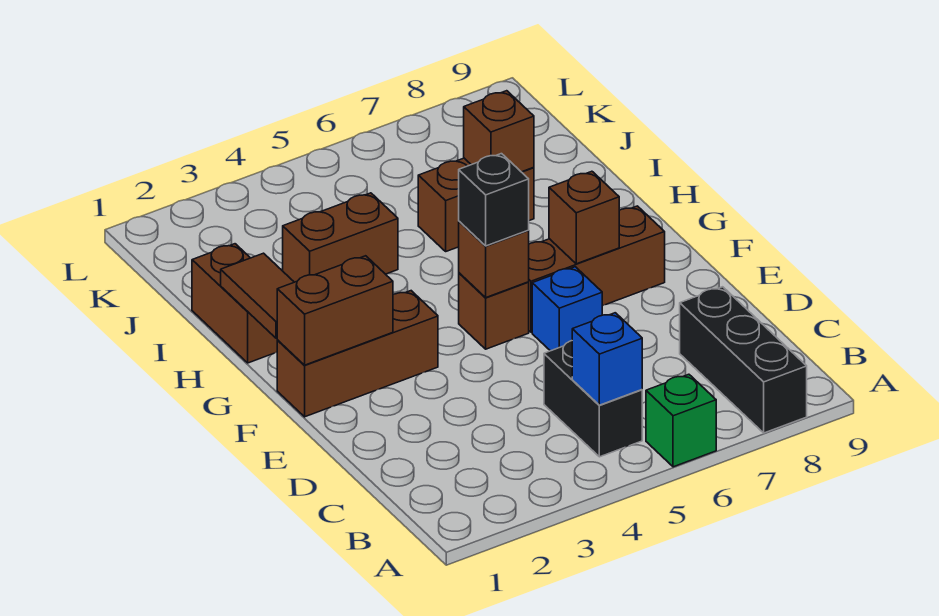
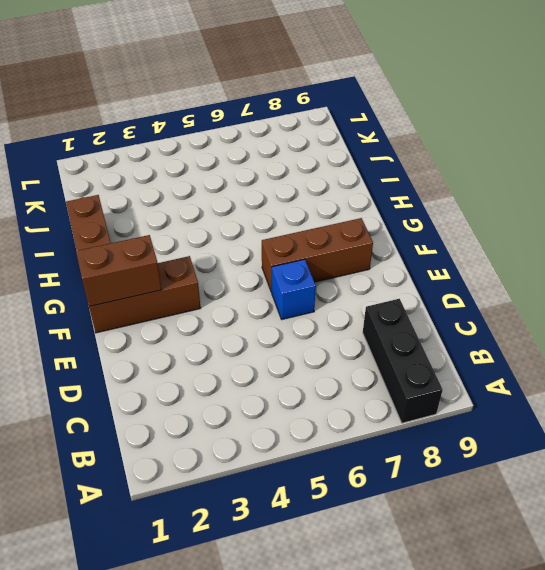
none -> green 1x1 brick [646,374,716,467]
none -> black 1x2 brick [544,341,642,457]
none -> brown 1x1 brick [459,273,529,349]

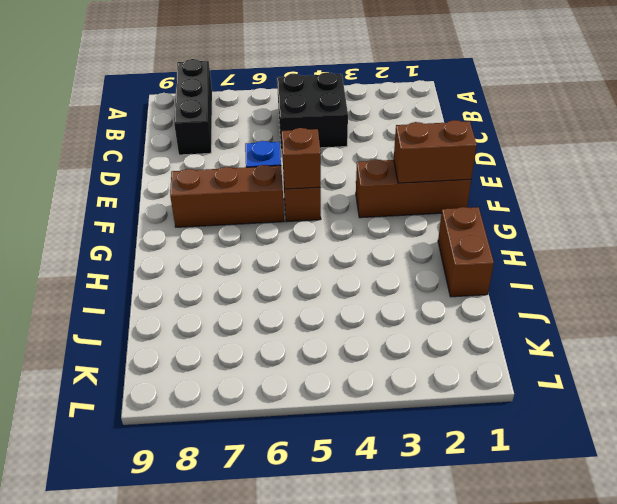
black 2x2 brick [277,72,348,150] -> black 1x2 brick [544,341,642,457]
none -> green 1x1 brick [646,374,716,467]
none -> brown 1x2 brick [283,193,398,282]
none -> brown 1x2 brick [418,158,534,251]

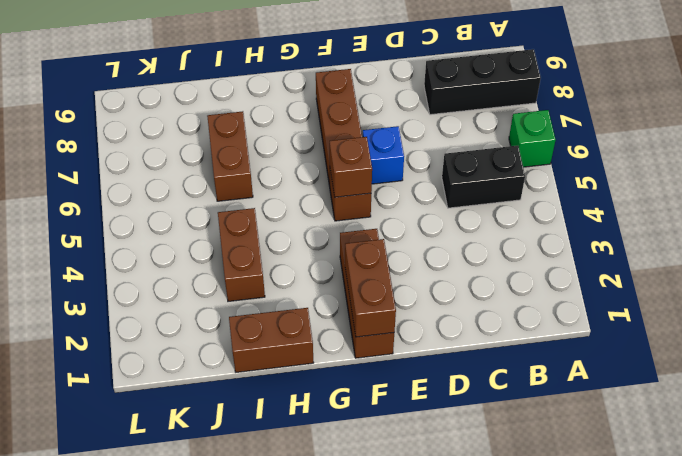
none -> blue 1x1 brick [572,313,642,405]
none -> brown 1x1 brick [549,171,619,264]
none -> brown 1x2 tile [221,253,294,338]

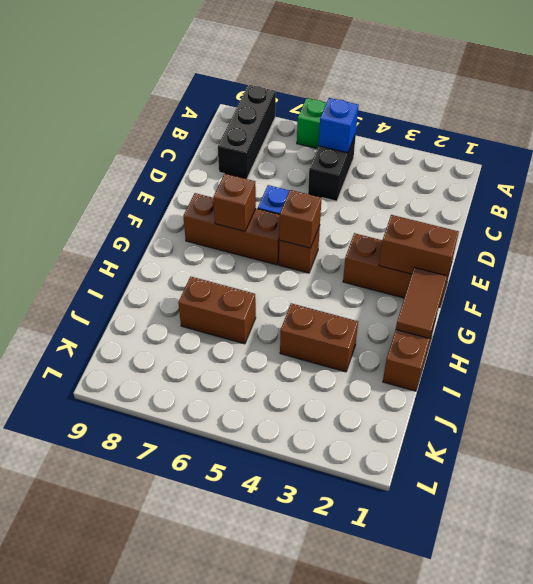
none -> brown 1x1 brick [464,91,534,172]
none -> black 1x1 brick [459,154,529,246]

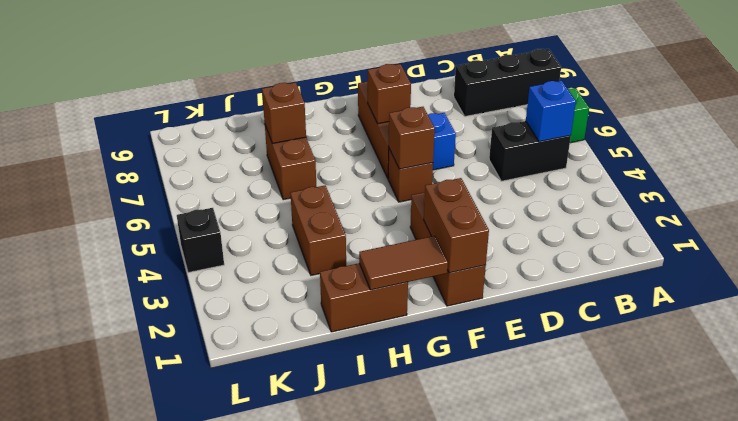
black 1x1 brick [177,208,224,273] -> black 1x1 brick moved to [459,154,529,246]

